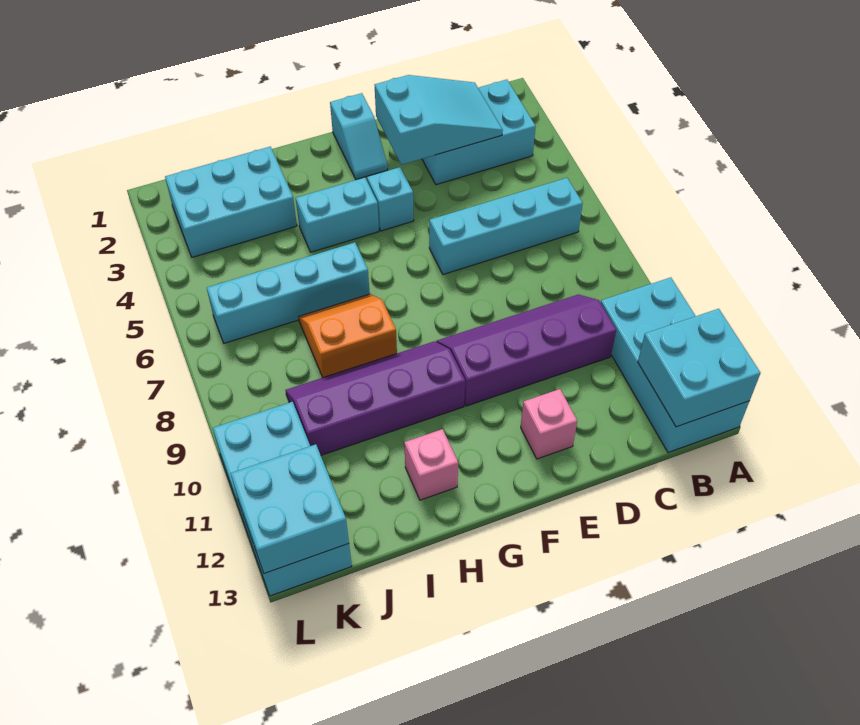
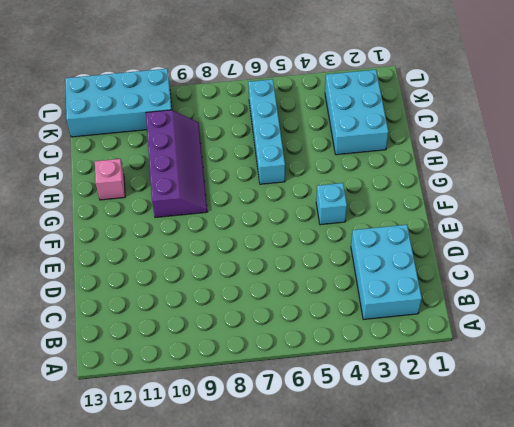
none -> cyan 2x4 brick [601,277,749,453]
none -> cyan 1x4 brick [429,178,583,275]
none -> purple 2x4 slope [436,294,616,406]

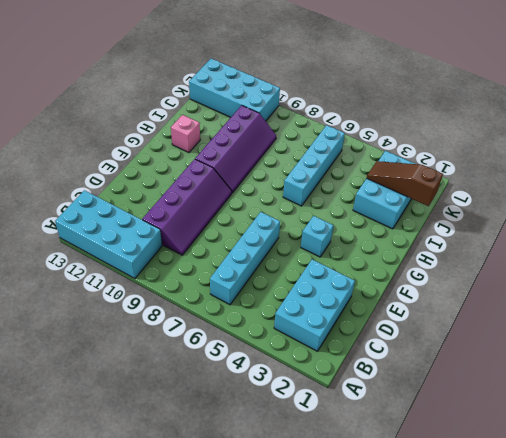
brown 1x3 slope [367,161,443,206] -> none
none -> pink 1x1 brick [521,389,577,459]
none -> cyan 1x2 slope [330,93,388,179]
none -> cyan 1x2 brick [296,178,379,252]

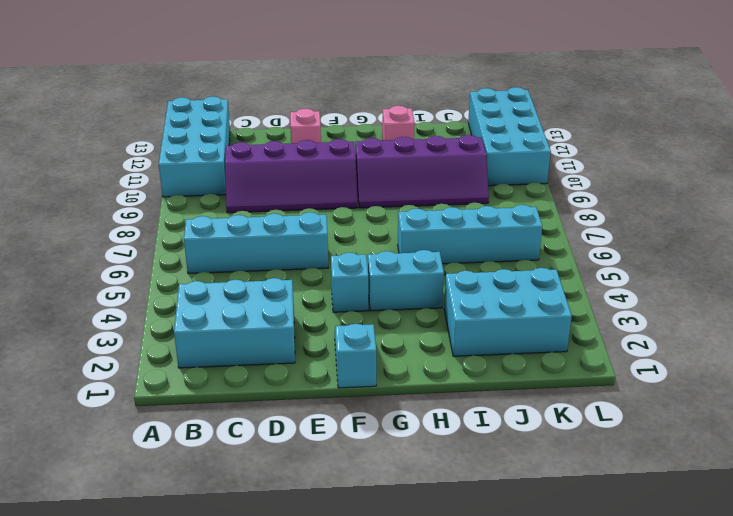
none -> orange 2x2 slope [299,294,397,377]
none -> cyan 2x2 brick [638,309,761,427]
none -> cyan 2x3 slope [375,75,503,165]

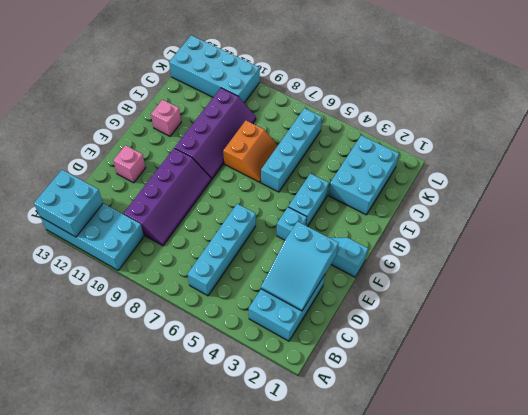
none -> cyan 2x2 brick [231,444,349,574]

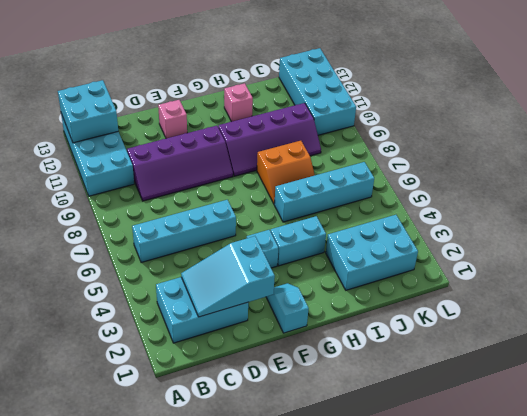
none -> cyan 2x2 brick [231,444,349,574]

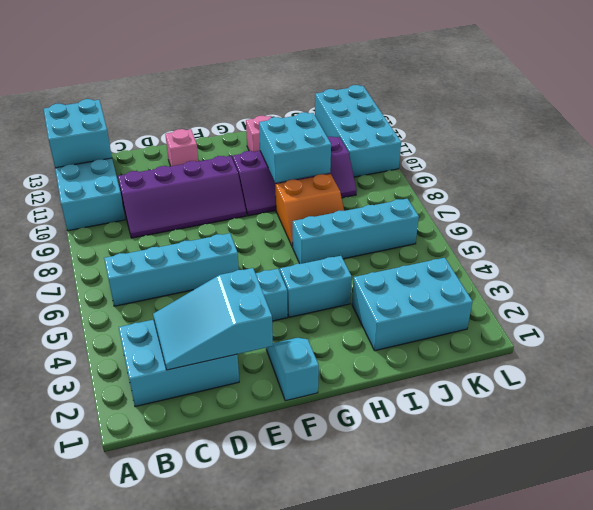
cyan 2x2 brick [259,112,331,183] -> cyan 2x2 brick moved to [231,444,349,574]

